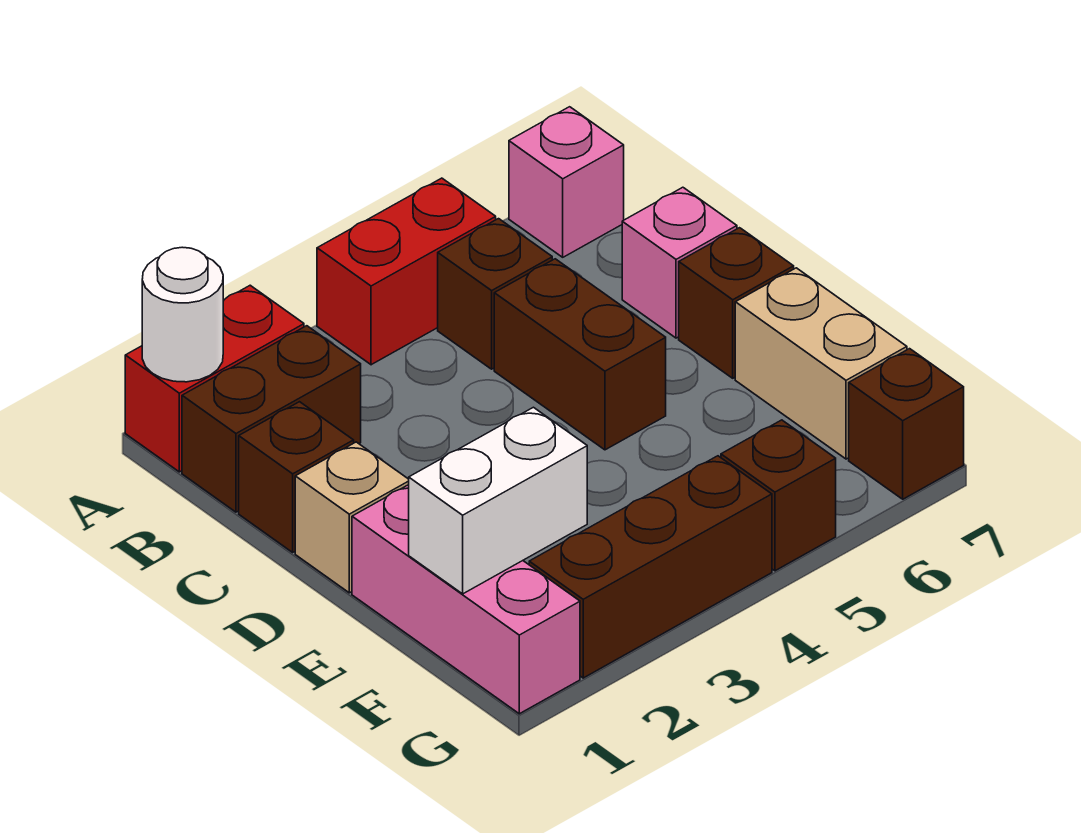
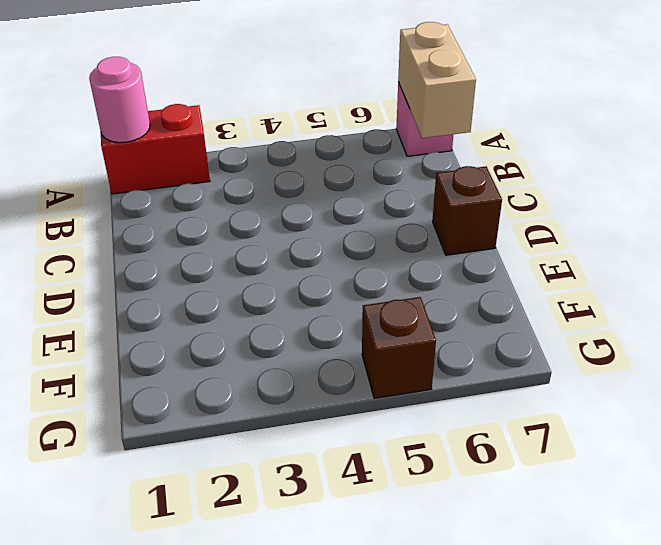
pink 1x1 round brick [89,57,150,143] -> white 1x1 round brick [142,247,223,382]
tan 1x2 brick [398,22,476,138] -> tan 1x2 brick moved to [735,268,907,459]
none -> red 1x2 brick [317,178,496,365]
none -> brown 1x2 brick [182,326,361,512]
none -> brown 1x1 brick [438,219,552,369]

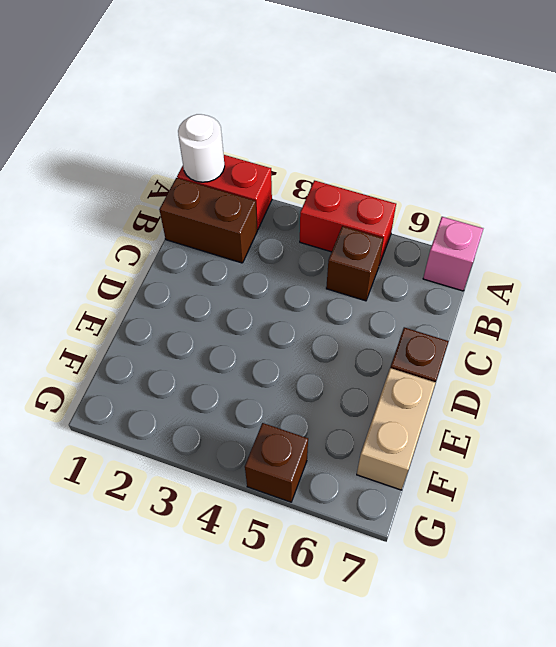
none -> brown 1x1 brick [239,402,354,552]
none -> brown 1x2 brick [494,259,666,450]
none -> pink 1x1 brick [622,187,737,338]

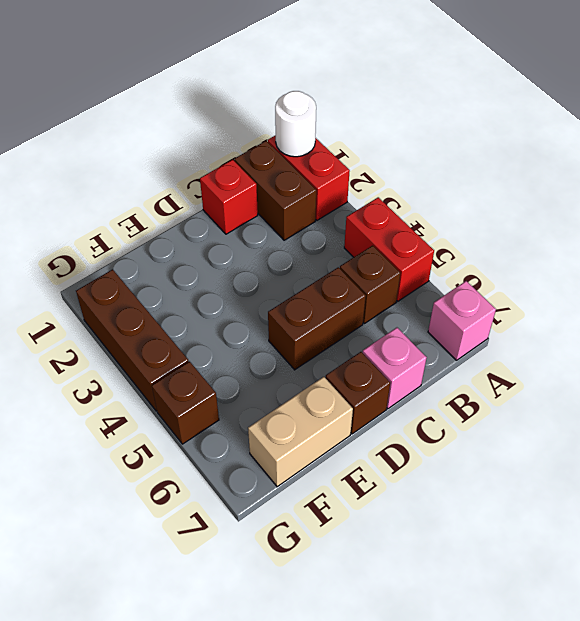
red 1x1 brick [200,160,258,234] -> brown 1x1 brick [239,402,354,552]
none -> tan 1x1 brick [295,442,409,593]
none -> pink 1x3 brick [352,485,580,714]
none -> brown 1x1 brick [849,349,964,499]

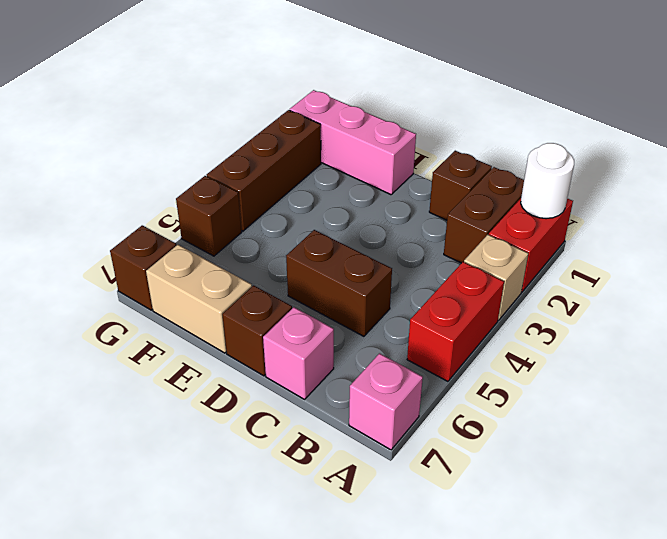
tan 1x1 brick [464,235,528,320] -> tan 1x1 brick moved to [295,442,409,593]
none -> brown 1x1 brick [438,219,552,369]
none -> white 1x2 brick [409,407,587,594]

